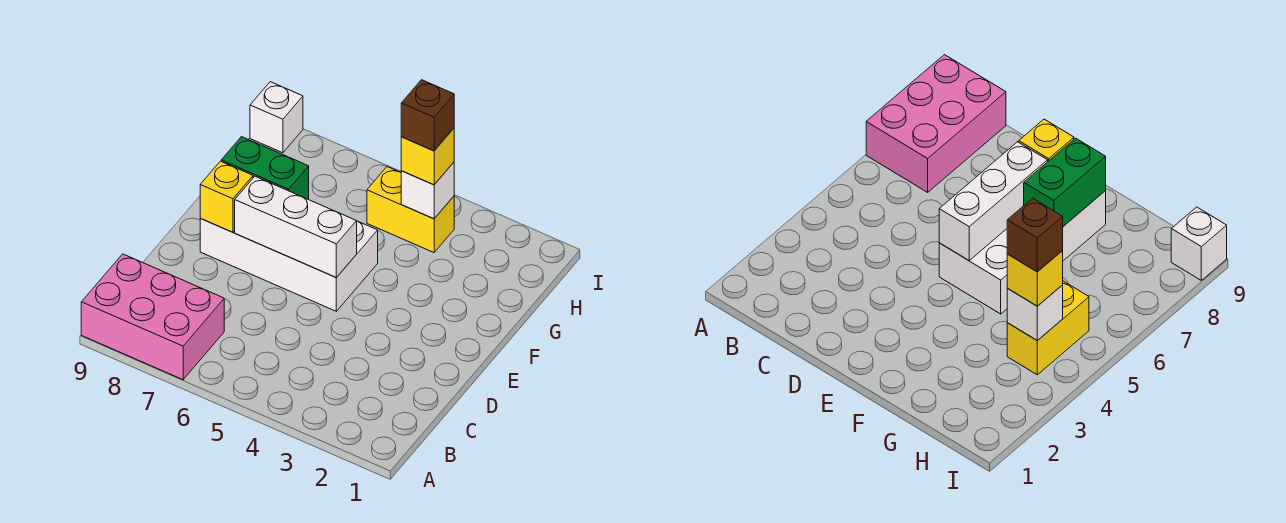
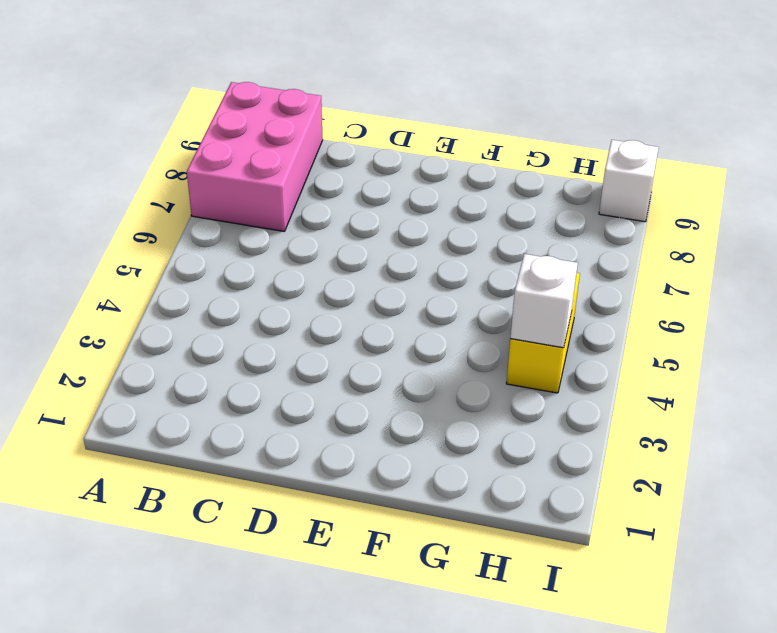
none -> white 2x4 brick [200,219,378,311]
none -> white 1x3 brick [235,176,357,277]

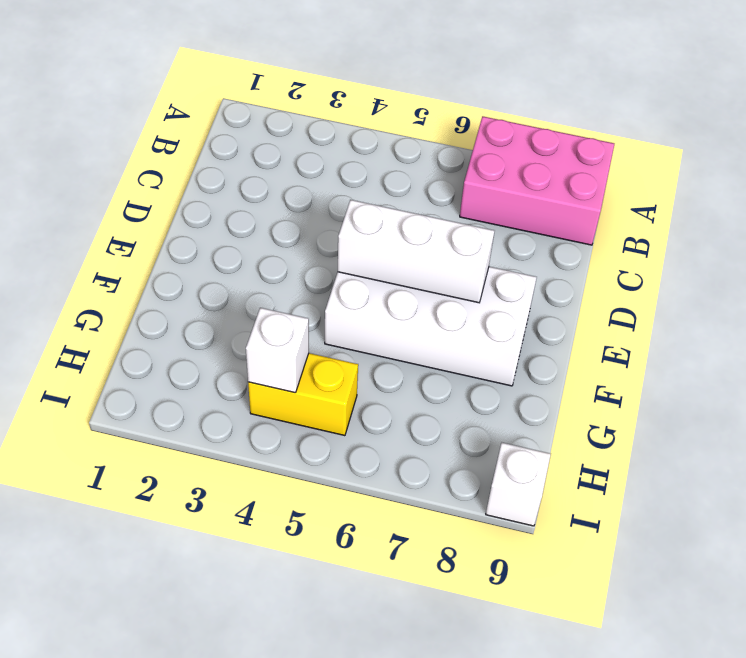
none -> yellow 1x1 brick [200,161,253,232]
none -> green 1x2 brick [221,137,309,199]

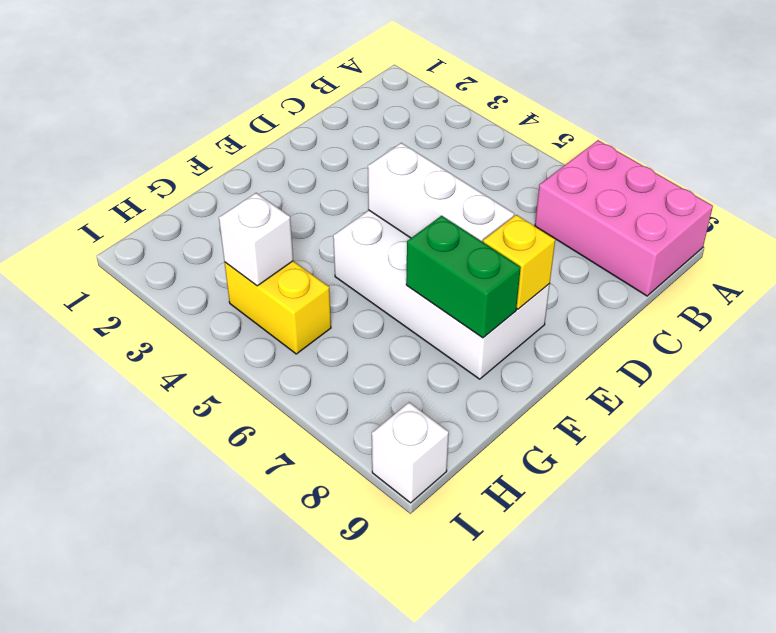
none -> yellow 1x1 brick [401,128,454,185]
none -> brown 1x1 brick [401,80,454,151]

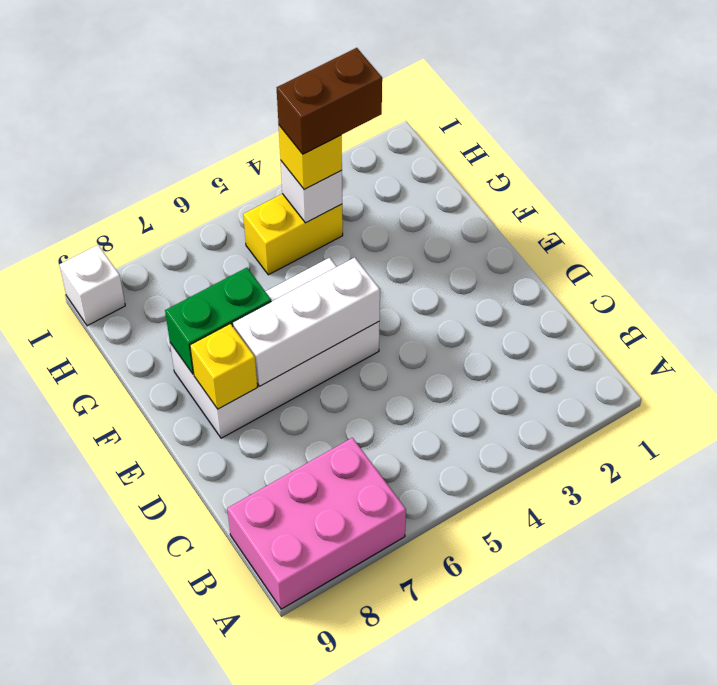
brown 1x2 brick [277,48,382,154] -> brown 1x1 brick [401,80,454,151]

